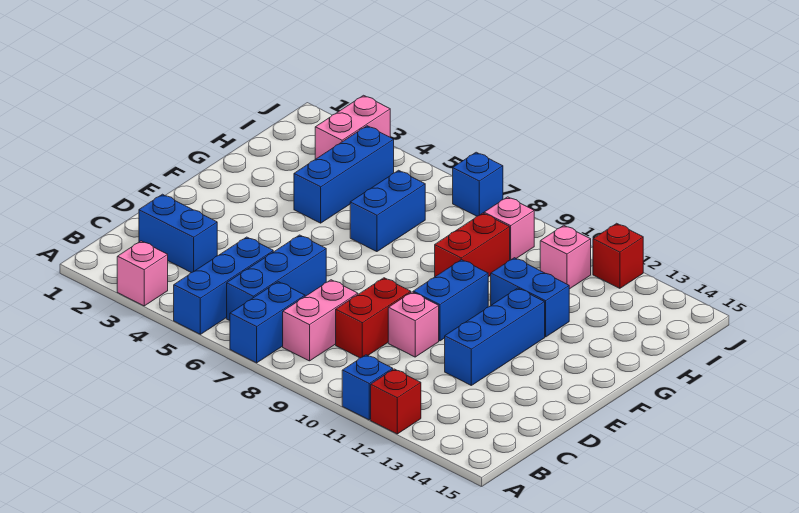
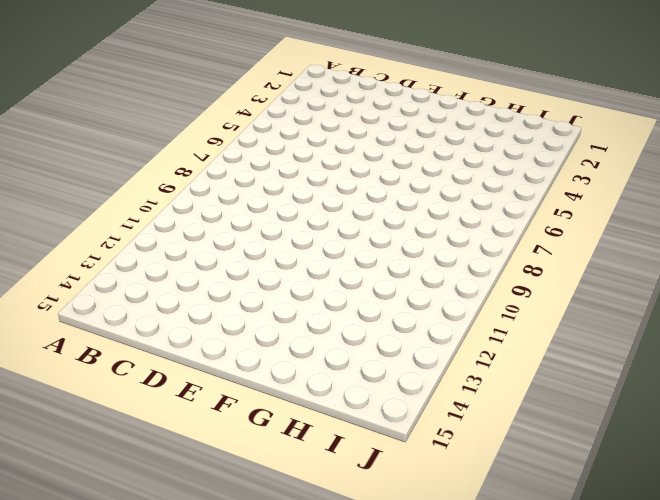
none -> pink 1x1 brick [117,241,168,306]
none -> blue 1x3 brick [174,237,273,334]
none -> blue 1x2 brick [230,282,305,363]

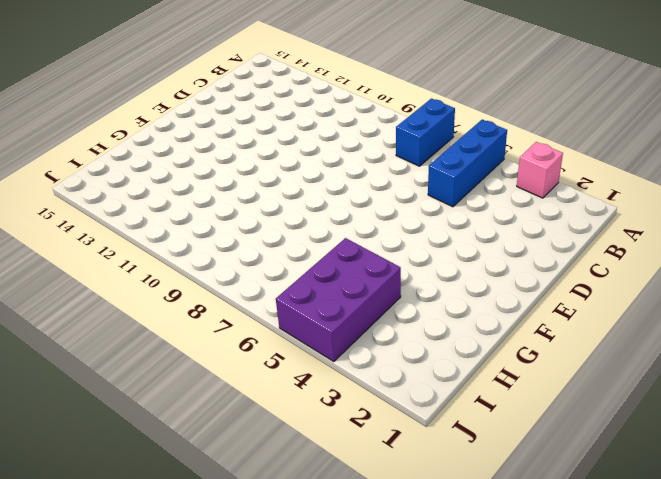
purple 2x3 brick [276,238,401,362] -> blue 1x3 brick [294,126,394,223]
none -> blue 1x1 brick [342,355,393,420]
none -> red 1x1 brick [371,369,421,434]
none -> blue 1x3 brick [227,235,326,321]

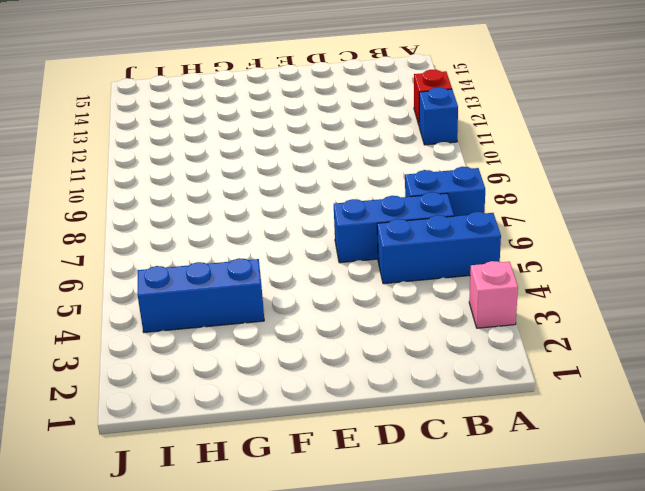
none -> pink 1x2 brick [283,280,358,361]
none -> blue 1x2 brick [139,194,217,273]
none -> red 1x2 brick [336,278,411,358]

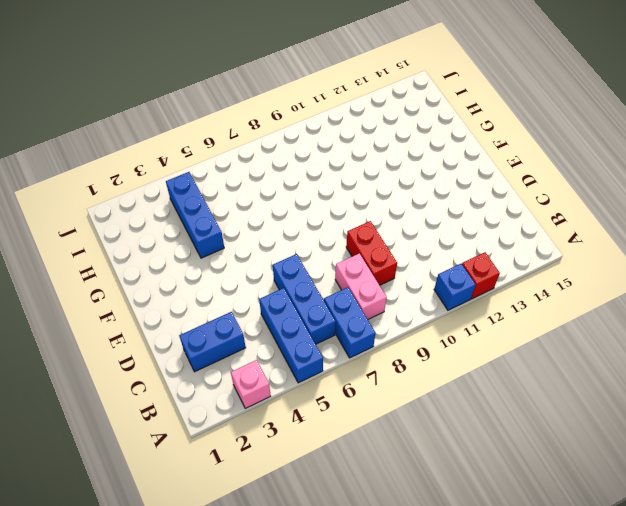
none -> pink 1x1 brick [388,292,439,357]
none -> blue 1x3 brick [445,288,545,385]
none -> blue 1x2 brick [413,260,488,341]

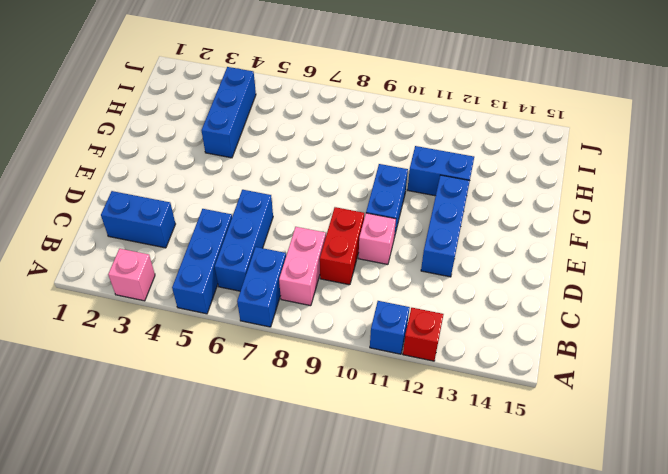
none -> blue 1x2 brick [350,170,425,252]
none -> red 1x2 brick [435,213,510,277]
none -> pink 1x2 brick [315,95,390,159]

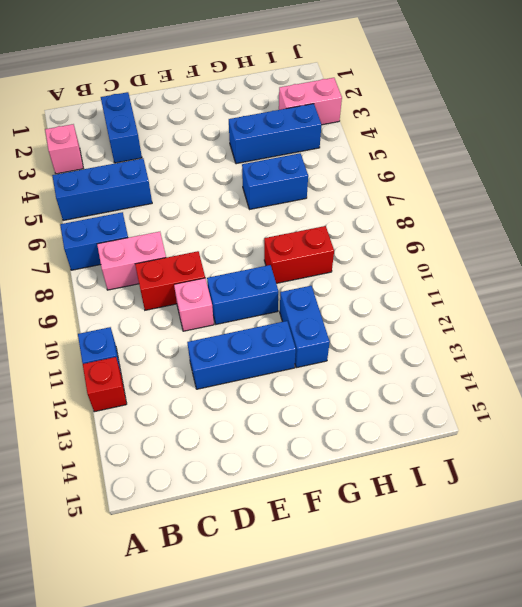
none -> blue 1x3 brick [227,235,326,321]
none -> pink 1x1 brick [484,197,534,260]
none -> pink 1x1 brick [540,225,591,289]

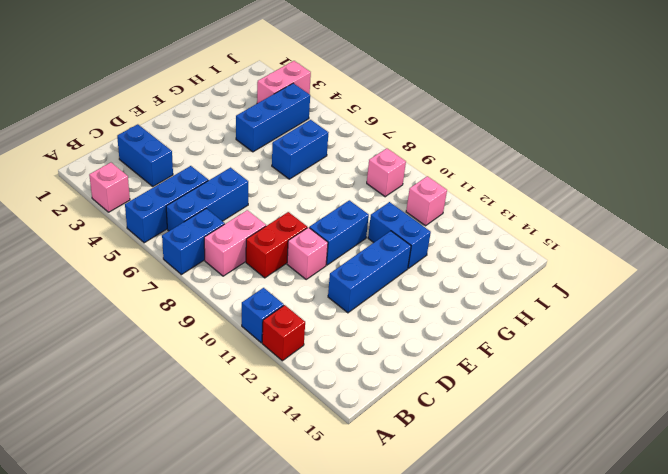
none -> red 1x2 brick [435,213,510,277]
none -> blue 1x1 brick [453,152,503,216]
none -> red 1x1 brick [593,223,643,288]

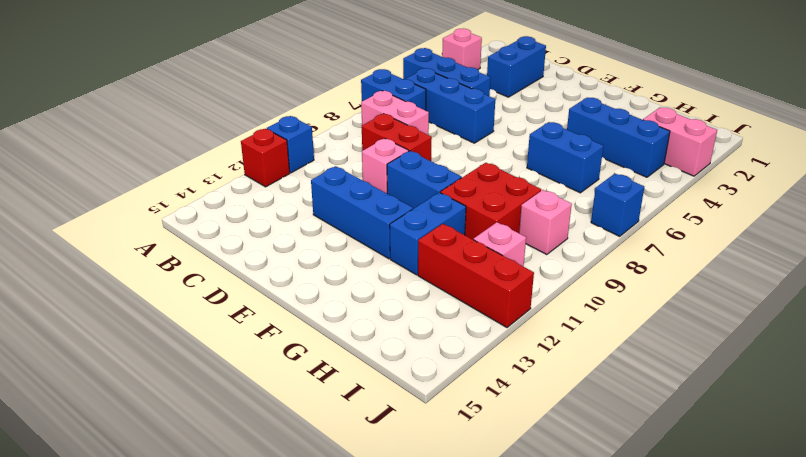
red 2x2 brick [440,163,541,240] -> red 1x2 brick [435,213,510,277]
red 1x3 brick [418,224,534,327] -> red 1x1 brick [593,223,643,288]

